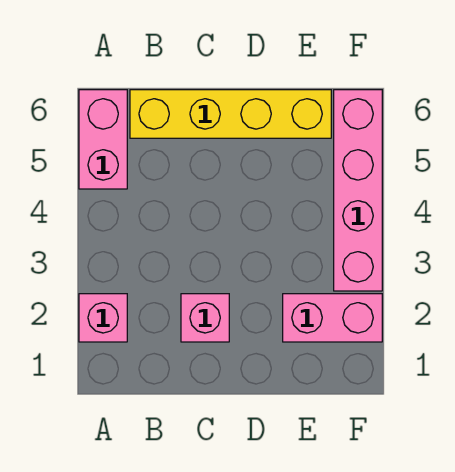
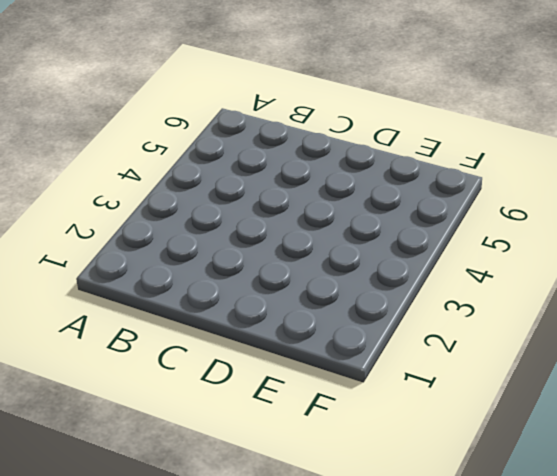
none -> pink 1x1 brick [79,294,127,342]
none -> pink 1x2 brick [79,90,127,189]

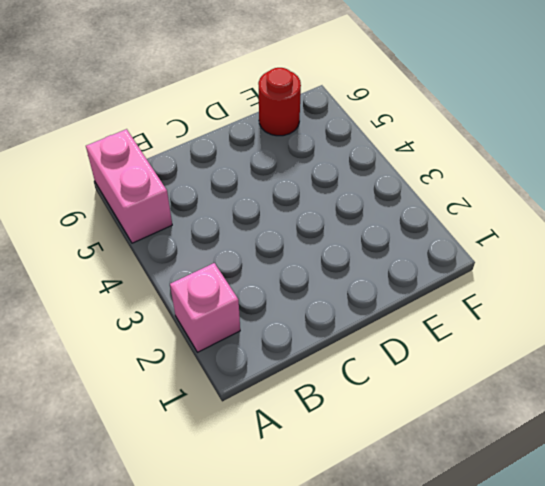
red 1x1 round brick [258,68,301,136] -> yellow 1x4 brick [130,90,331,138]
none -> pink 1x1 brick [181,294,229,342]
none -> pink 1x2 brick [283,294,382,342]

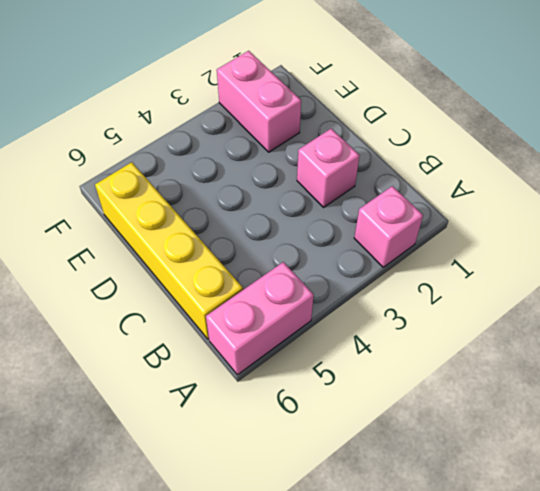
none -> pink 1x4 brick [334,90,382,291]

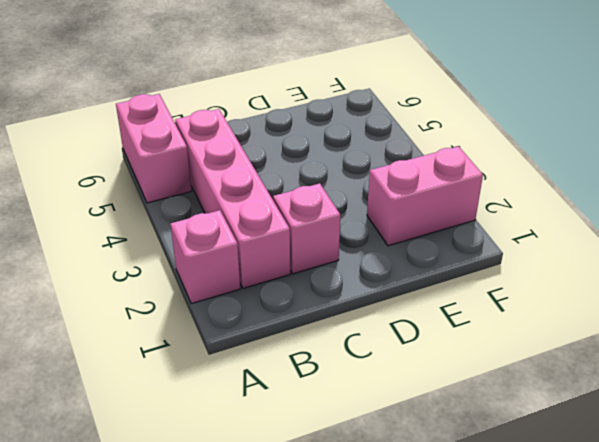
pink 1x4 brick [175,109,290,288] -> pink 1x4 brick moved to [334,90,382,291]
none -> yellow 1x4 brick [130,90,331,138]

